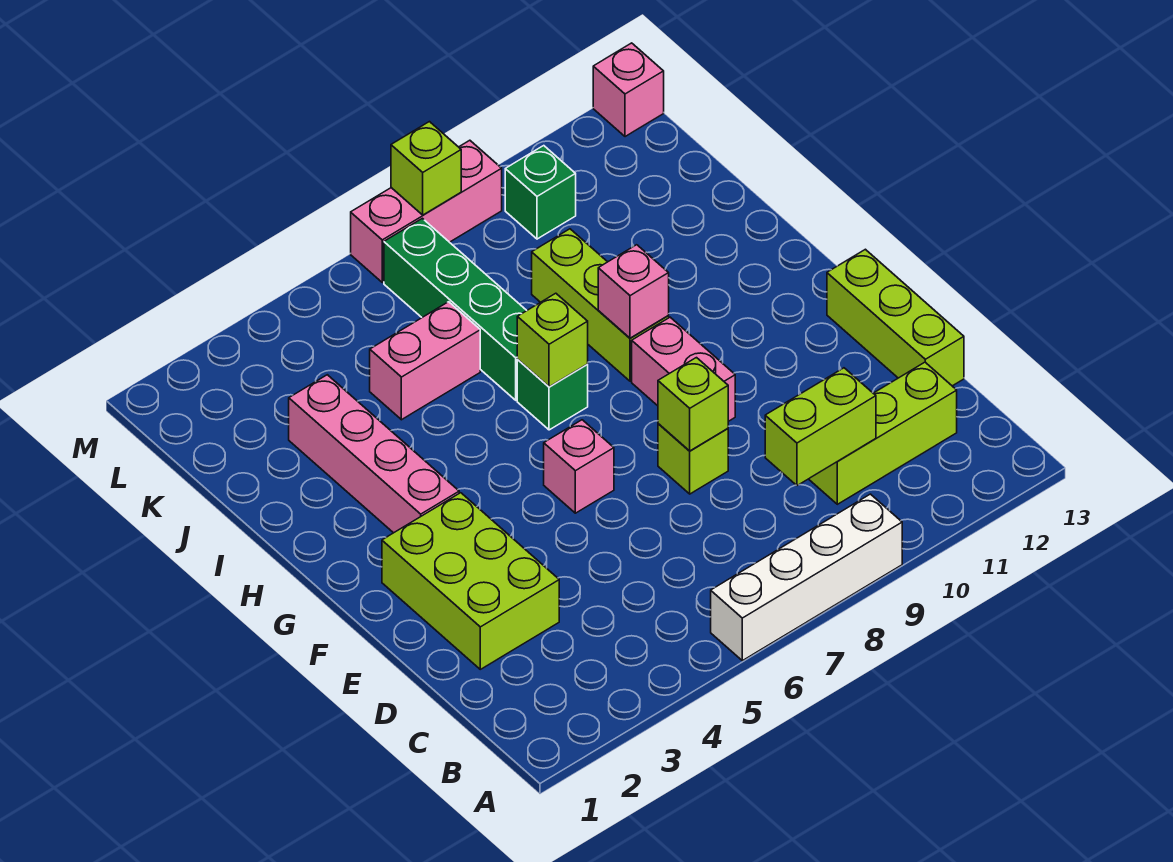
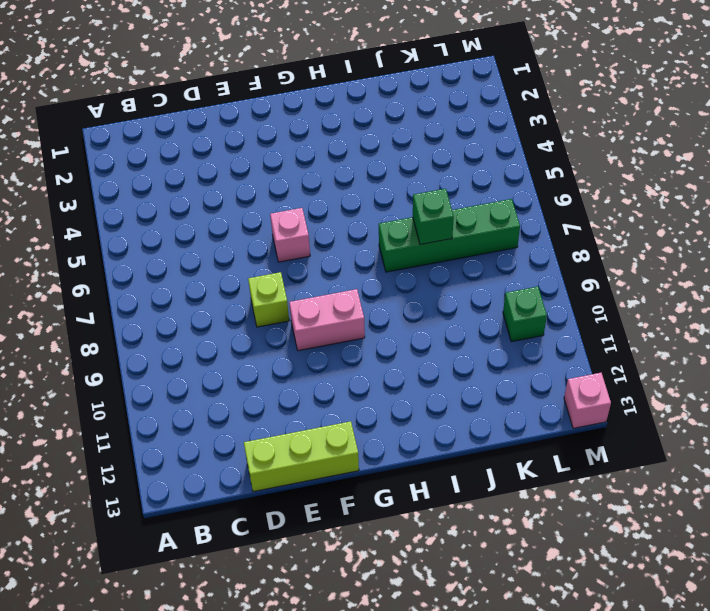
green 1x1 brick [413,189,454,244] -> green 1x1 brick moved to [517,360,588,430]
none -> white 1x4 brick [711,494,902,661]
none -> lime 1x3 brick [809,362,957,504]
none -> lime 2x3 brick [382,493,559,669]

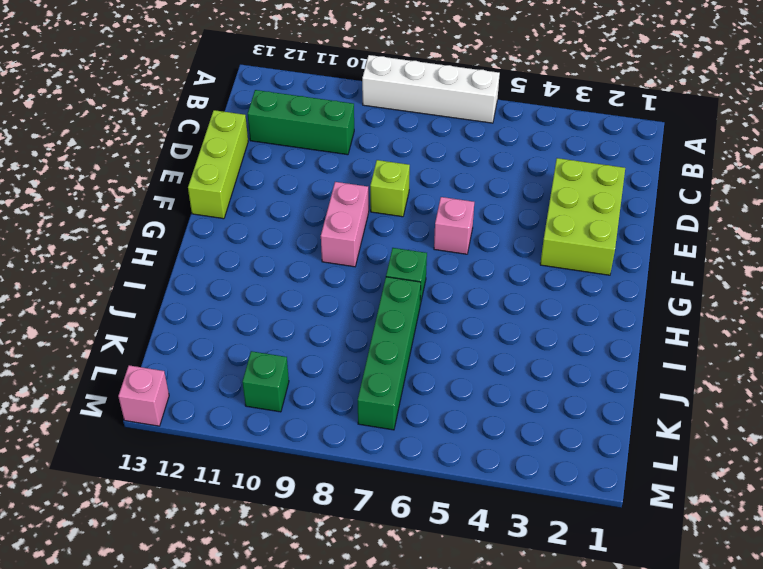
green 1x3 brick [248,90,354,155] -> lime 1x3 brick [809,362,957,504]
none -> pink 1x4 brick [289,375,459,533]
none -> lime 1x3 brick [532,229,669,381]
none -> pink 1x2 brick [370,302,480,420]

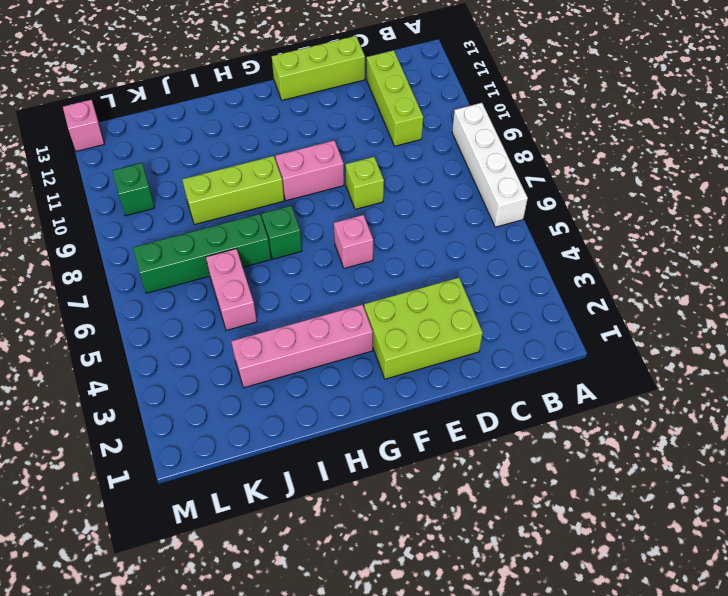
none -> pink 1x3 brick [351,140,502,282]
none -> lime 1x2 brick [765,368,876,486]
none -> lime 1x1 brick [658,358,728,451]

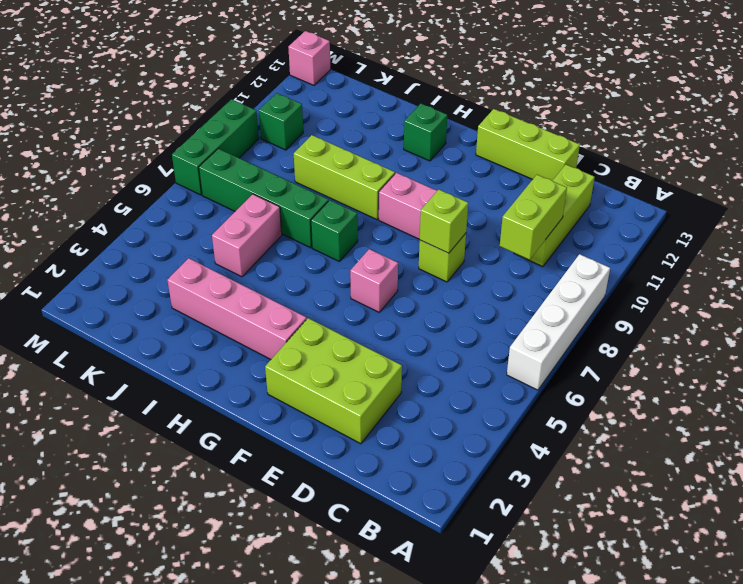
green 1x1 brick [404,104,447,161] -> none
green 1x3 brick [172,99,259,195] -> pink 1x3 brick [351,140,502,282]
none -> lime 1x1 brick [517,293,588,387]
none -> pink 1x1 brick [598,245,669,338]
none -> lime 1x1 brick [391,122,461,215]

